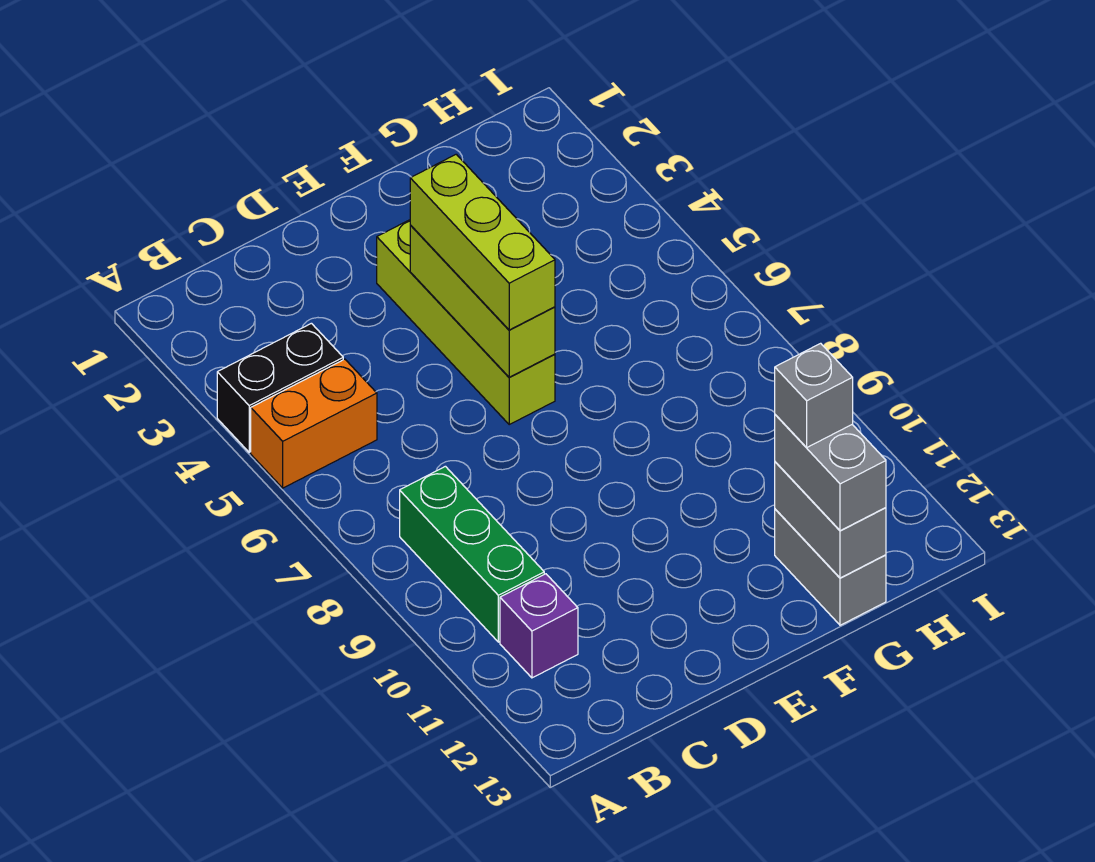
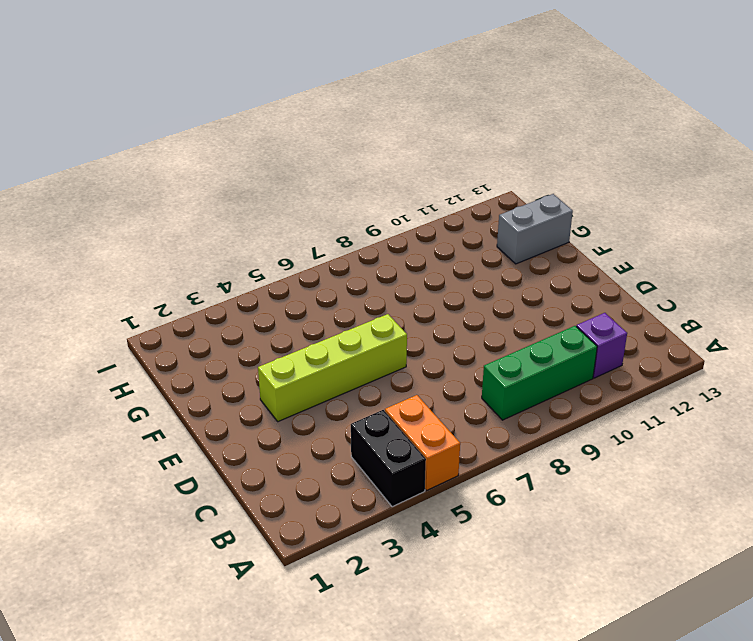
none -> lime 1x3 brick [410,225,555,377]
none -> grey 1x2 brick [775,462,886,578]

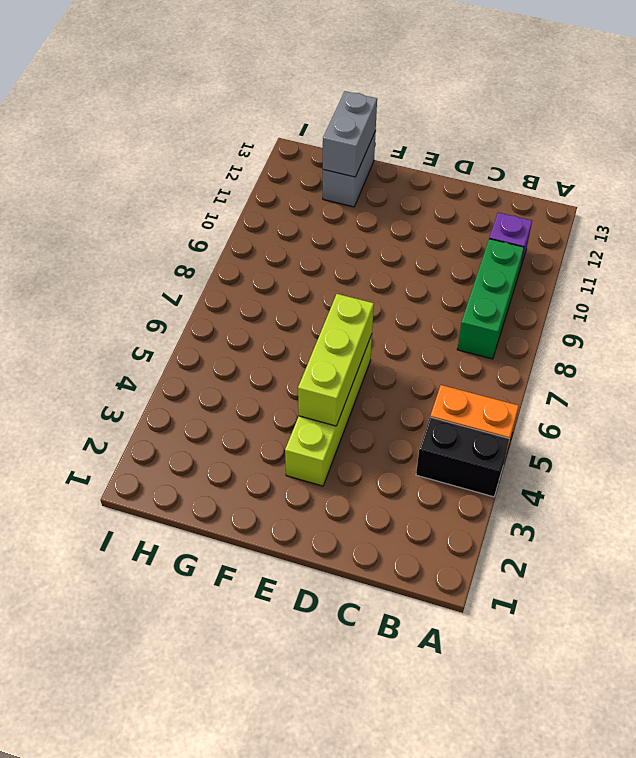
none -> lime 1x3 brick [410,154,555,330]
none -> grey 1x2 brick [775,415,886,531]

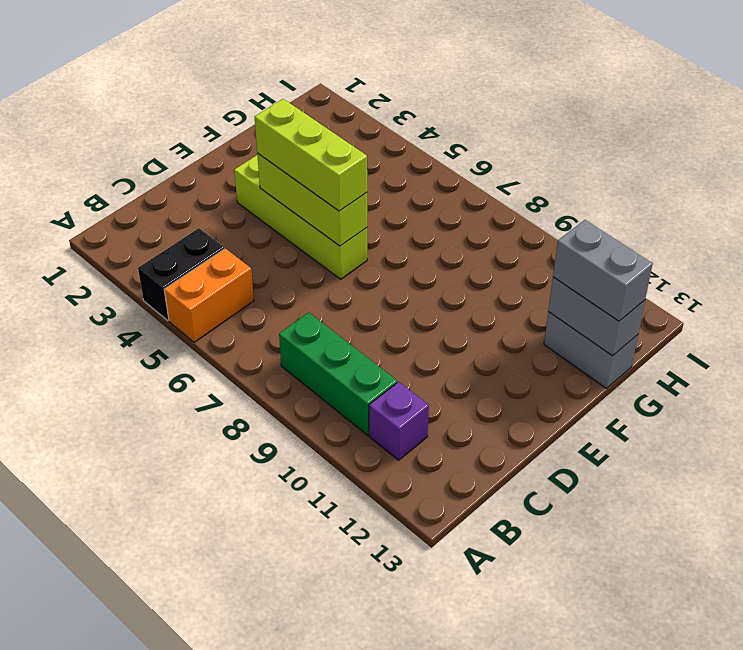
none -> grey 1x1 brick [775,343,853,448]

